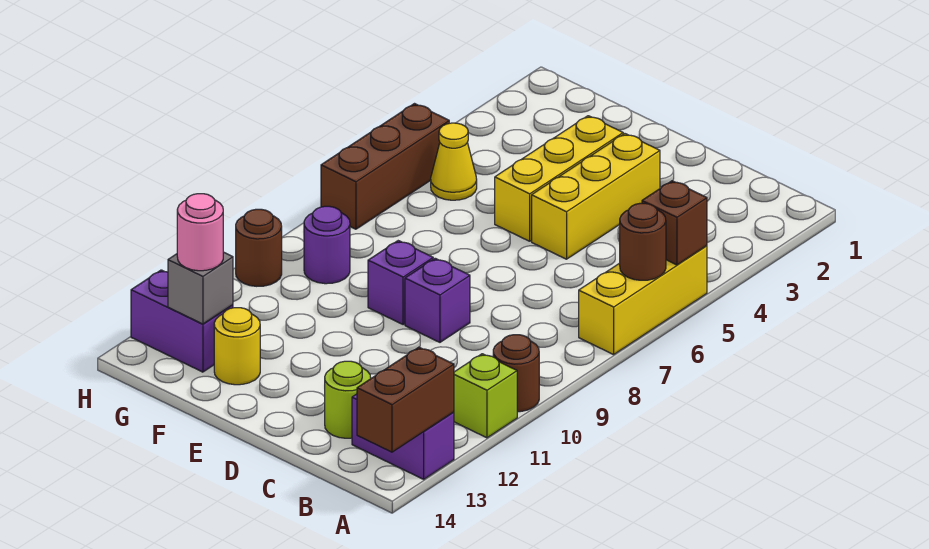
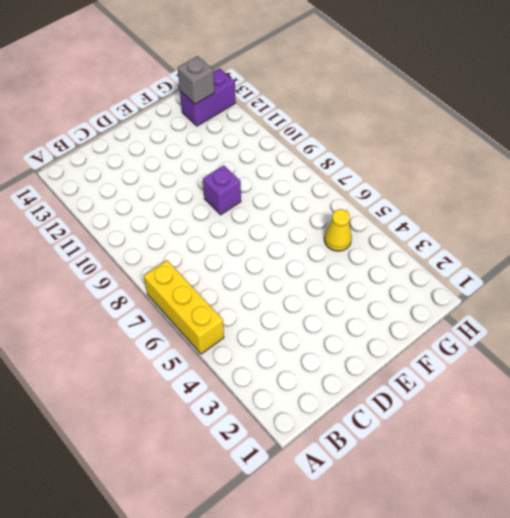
none -> brown 1x1 round brick [493,335,539,412]
none -> lime 1x1 brick [454,354,517,438]
none -> purple 1x2 brick [352,394,454,479]

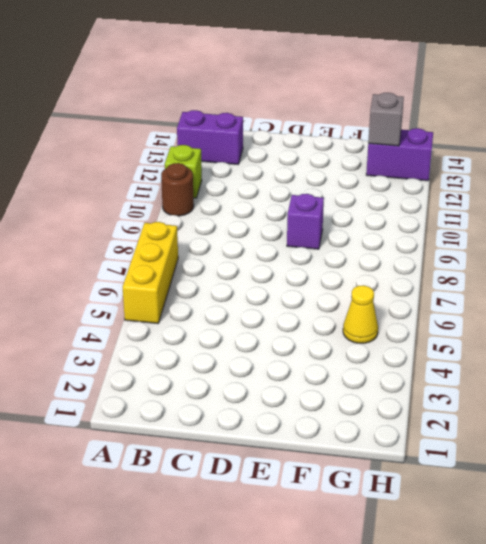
none -> lime 1x1 round brick [325,361,371,438]
none -> yellow 1x3 brick [532,134,660,259]
none -> purple 1x1 brick [405,258,470,342]

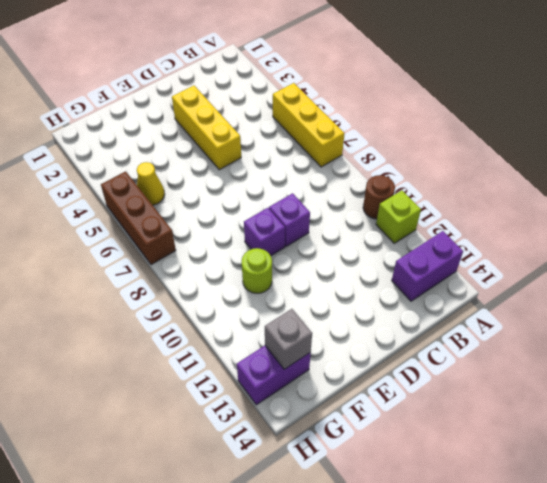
lime 1x1 round brick [242,248,272,293] -> lime 1x1 round brick moved to [325,361,371,438]
none -> yellow 1x3 brick [495,116,623,241]
none -> yellow 1x1 round brick [214,308,260,385]
none -> purple 1x1 round brick [304,206,350,284]

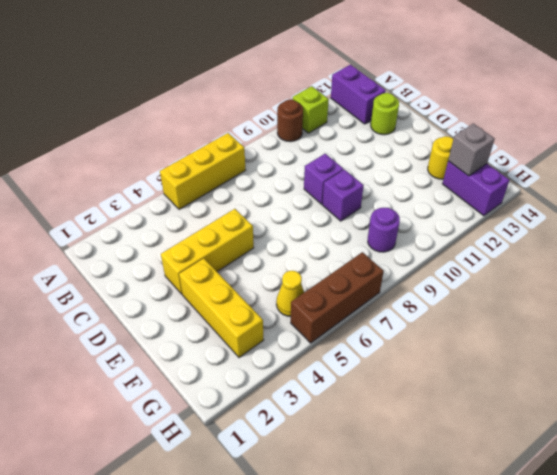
yellow 1x3 brick [179,258,263,358] -> yellow 1x3 brick turned to [495,116,623,241]
none -> brown 1x1 round brick [236,209,282,286]
none -> brown 1x1 brick [642,181,707,265]
none -> brown 1x1 round brick [620,203,666,280]

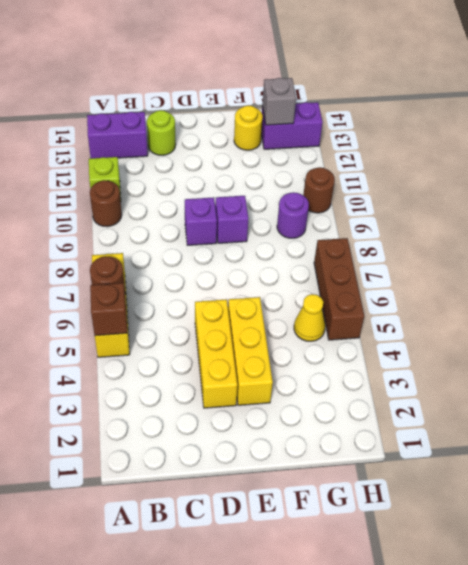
none -> brown 1x2 brick [357,347,454,452]
none -> pink 1x1 round brick [177,194,223,271]

